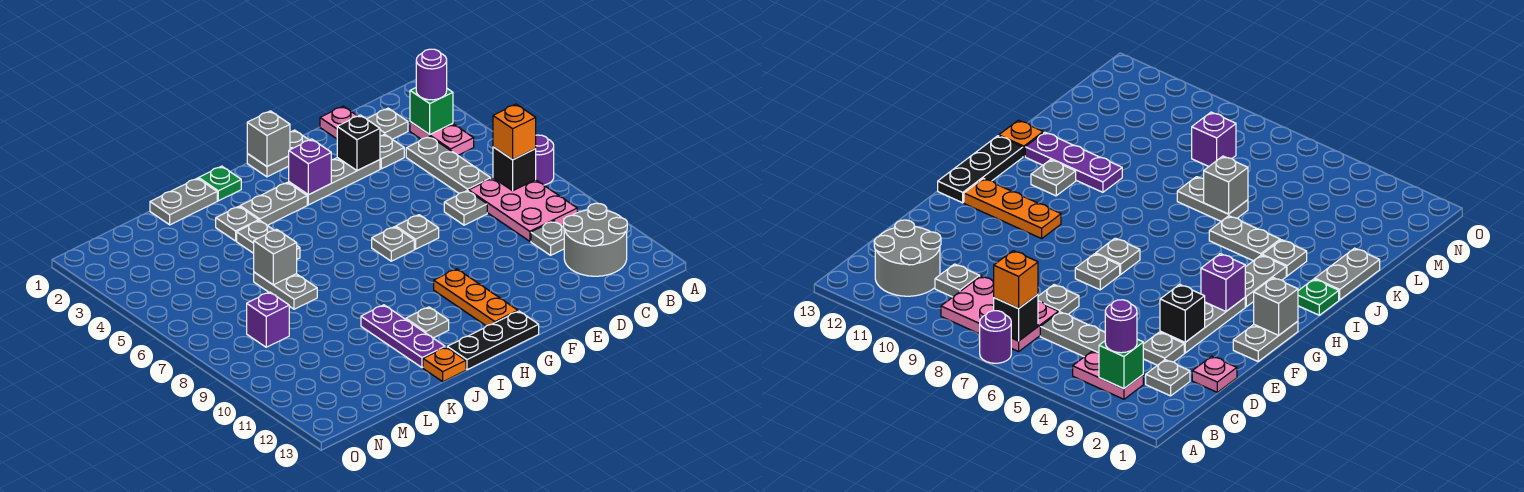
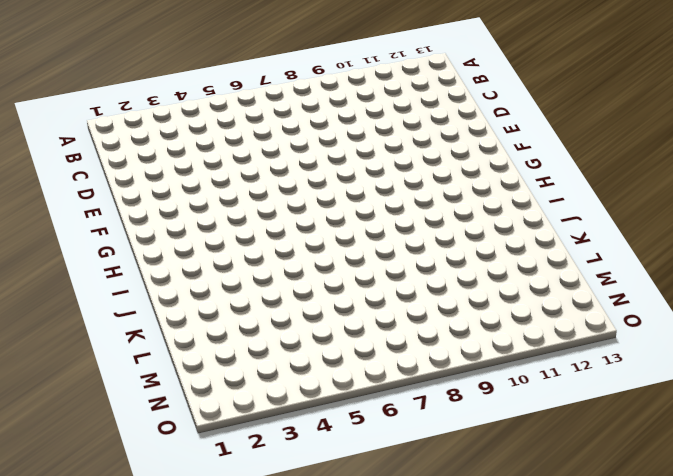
none -> purple 1x1 round brick [535,135,554,185]
none -> pink 1x2 plate [410,122,474,155]
none -> pink 2x3 plate [469,178,577,241]
none -> grey 2x2 round brick [564,203,627,276]

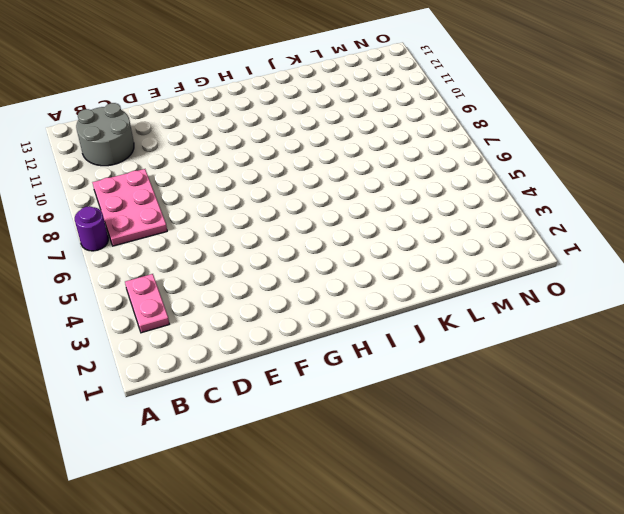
none -> grey 1x1 plate [367,108,408,139]
none -> grey 1x3 plate [406,136,491,193]
none -> grey 1x1 plate [531,221,564,255]
none -> pink 1x1 plate [320,106,357,139]

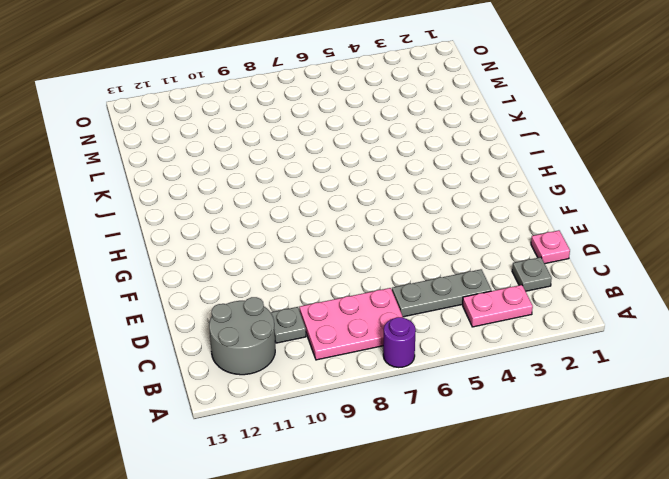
none -> grey 1x1 plate [380,134,404,169]
none -> grey 1x1 plate [444,190,487,225]
none -> grey 1x3 plate [289,158,380,205]
none -> grey 1x2 plate [247,130,308,177]

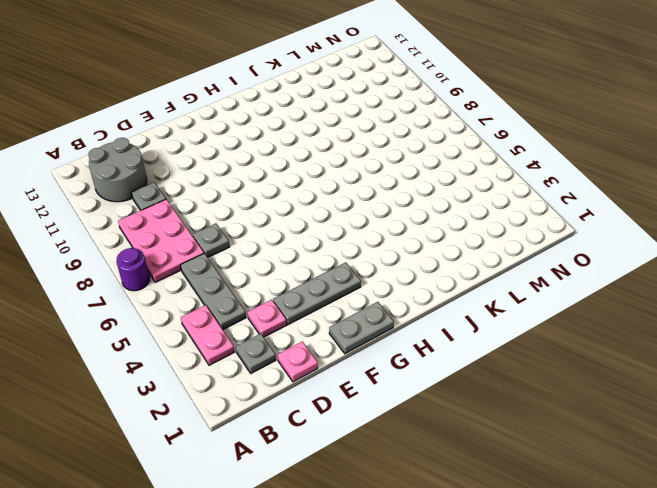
pink 1x1 plate [247,300,286,337] -> grey 1x1 plate [380,134,404,169]
none -> grey 1x1 plate [396,215,439,249]
none -> grey 1x1 plate [372,227,414,261]
none -> orange 1x3 plate [434,269,518,326]
none -> black 1x3 plate [447,311,539,370]

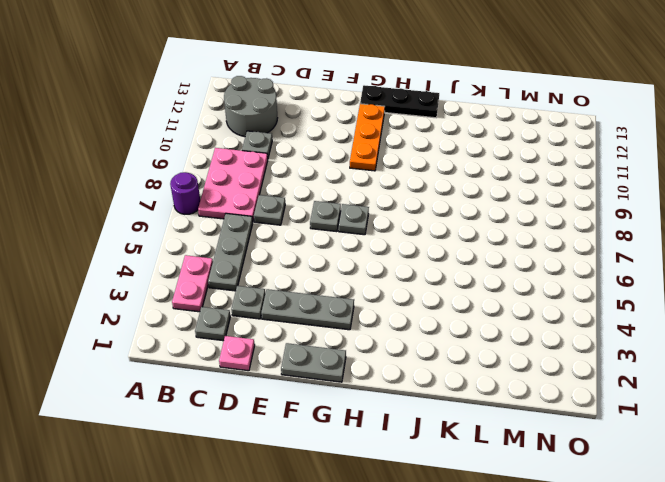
none -> grey 1x2 plate [240,182,307,225]
none -> green 1x1 plate [199,166,241,201]
none -> grey 1x1 plate [406,307,449,338]
none -> grey 1x2 plate [150,178,217,225]

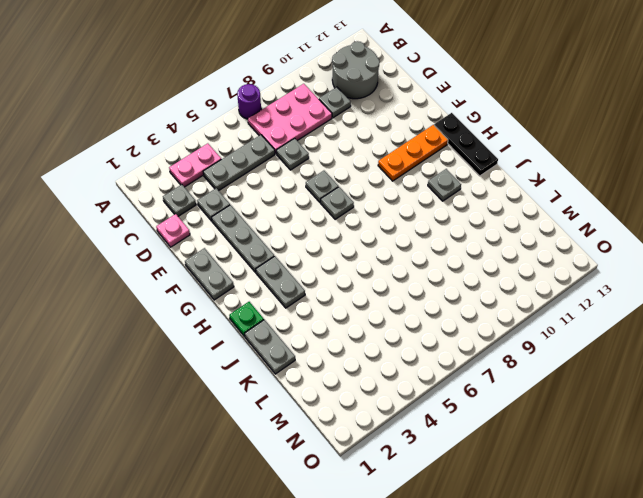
none -> grey 1x1 plate [216,206,259,241]
none -> grey 1x2 plate [237,220,300,259]
none -> purple 1x3 plate [361,305,445,368]
none -> orange 1x1 plate [423,347,466,382]

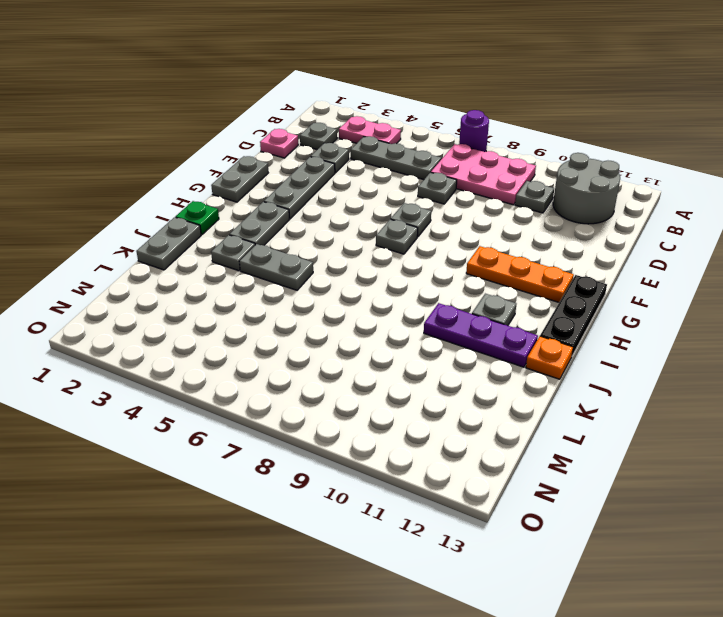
none -> grey 1x2 plate [254,272,317,309]
none -> purple 1x1 brick [247,292,289,347]
none -> green 1x1 brick [410,88,453,135]
none -> black 1x1 brick [493,147,536,191]

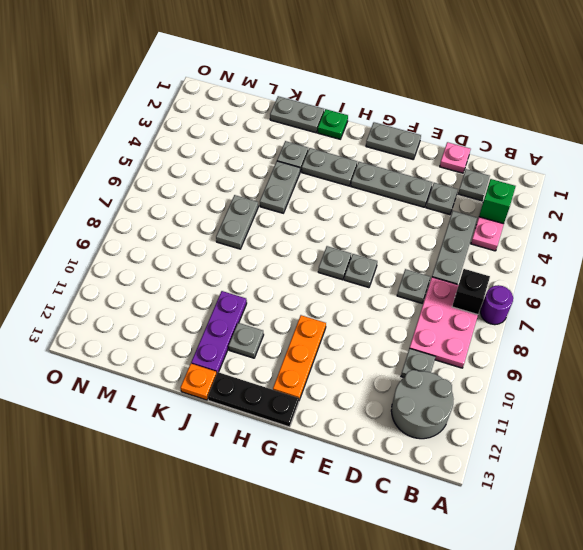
none -> purple 1x1 brick [247,292,289,347]
none -> black 1x1 brick [337,115,380,171]
none -> grey 1x1 brick [247,111,290,166]
none -> purple 1x1 brick [289,139,331,195]

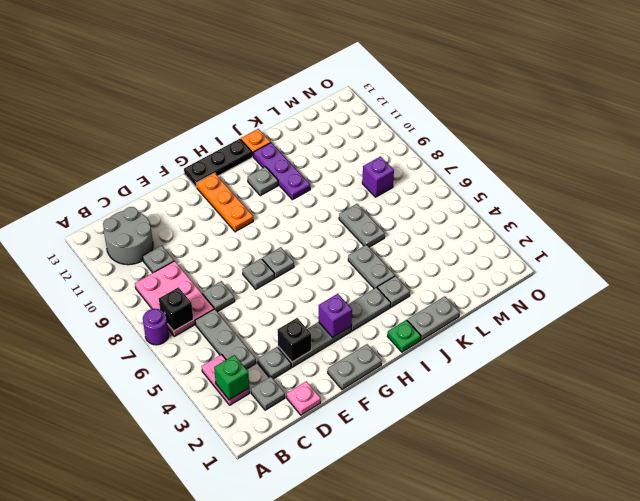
none -> grey 1x1 brick [247,111,290,166]
none -> grey 1x1 brick [254,229,297,285]
none -> purple 1x1 round brick [416,49,447,100]
none -> orange 1x1 brick [493,104,536,160]

